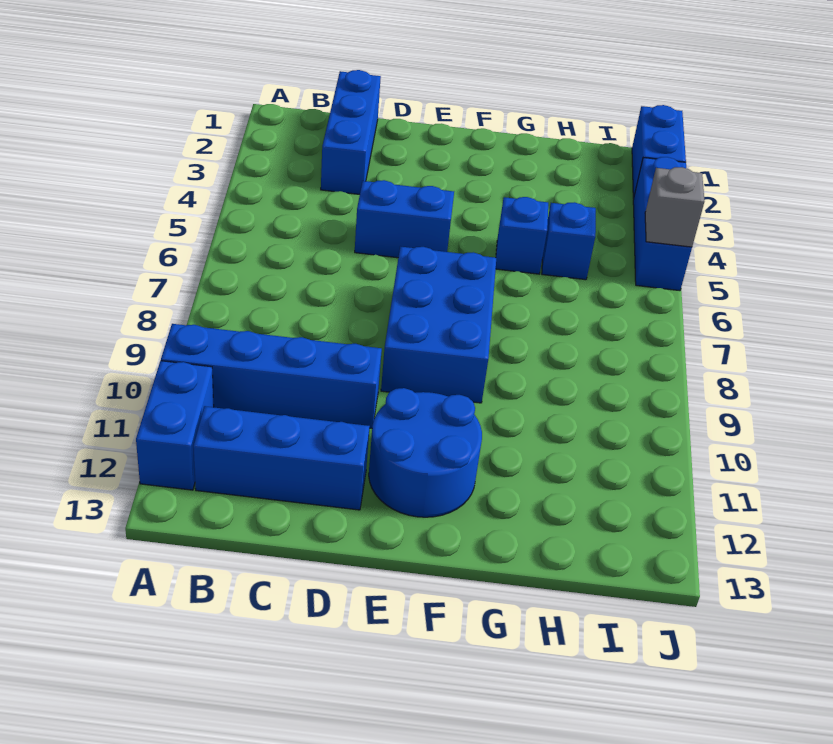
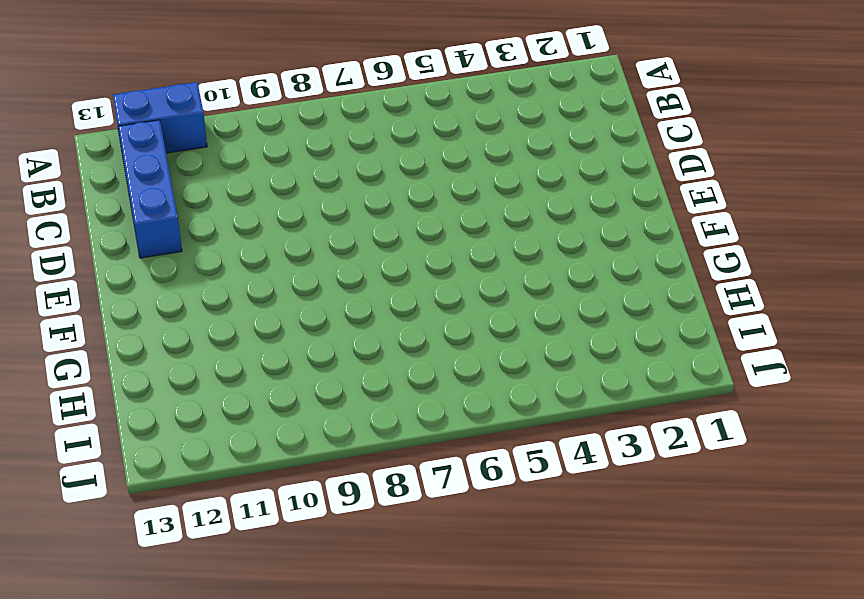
none -> blue 1x4 brick [161,324,382,428]
none -> blue 1x3 brick [321,70,381,194]
none -> blue 1x2 brick [355,180,454,258]

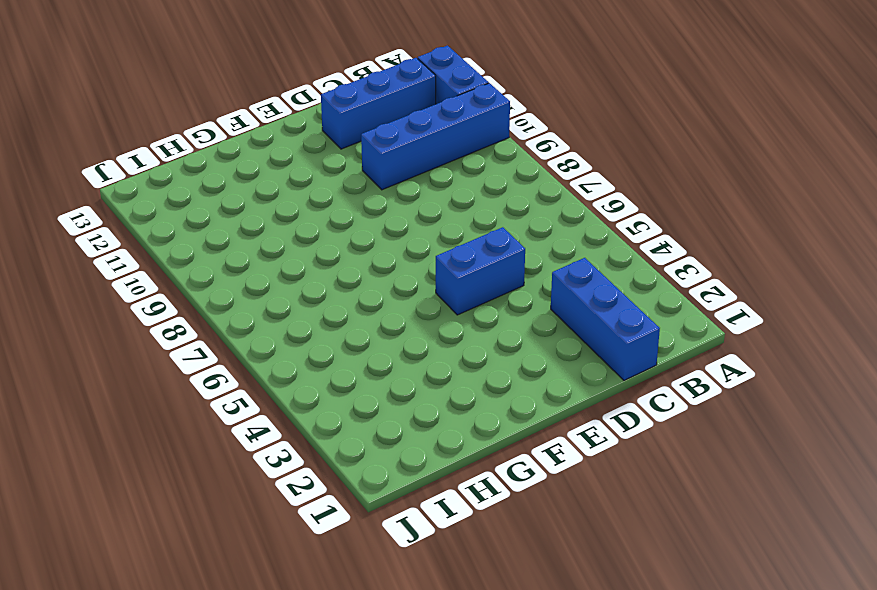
none -> blue 2x3 brick [381,246,496,403]
none -> blue 2x2 round brick [369,388,482,517]
none -> blue 1x1 brick [496,197,548,274]

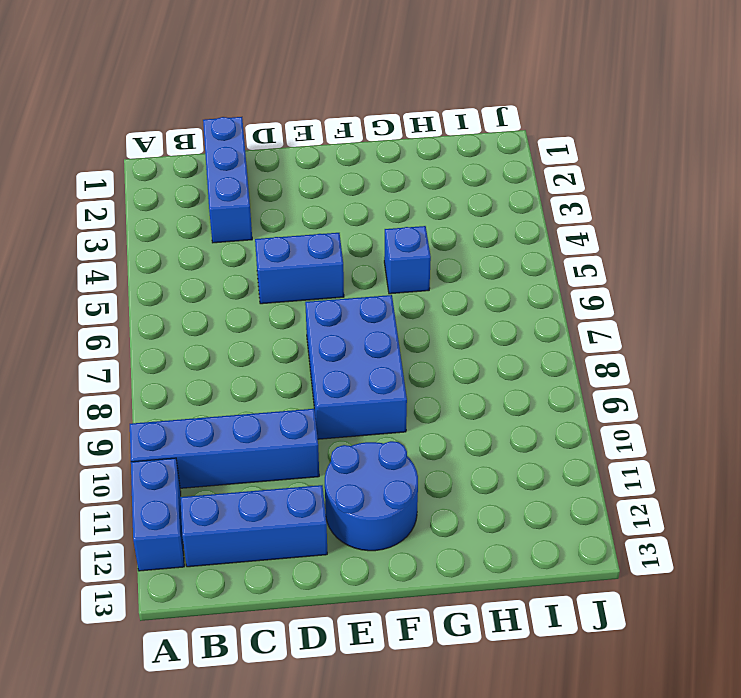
none -> blue 1x1 brick [542,202,596,280]
none -> blue 1x2 brick [632,105,686,198]
none -> blue 1x3 brick [633,157,692,291]

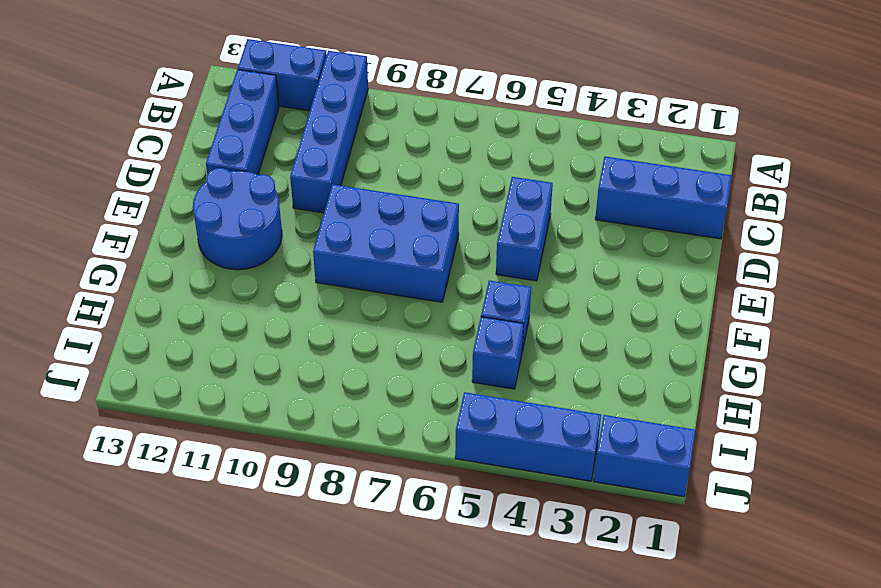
none -> grey 1x1 brick [645,167,705,247]

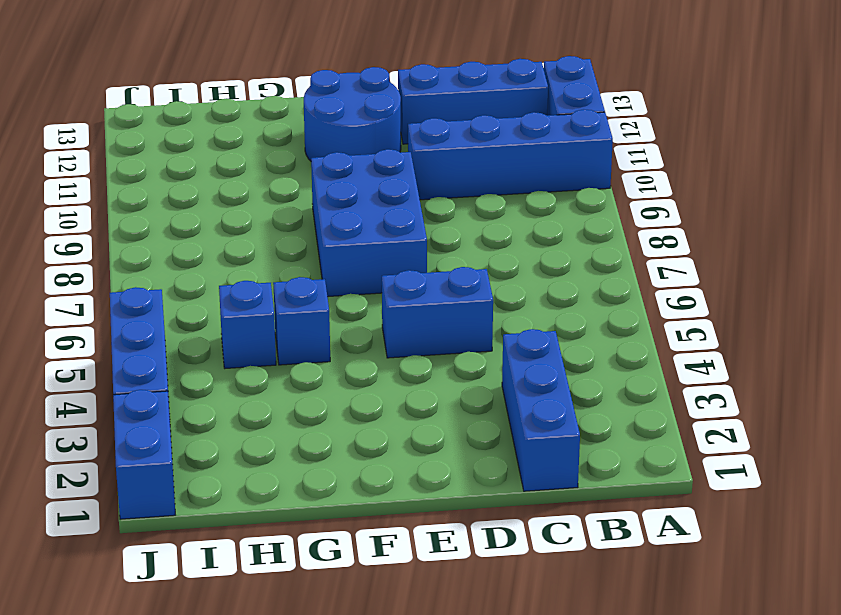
none -> grey 1x1 brick [645,167,705,247]

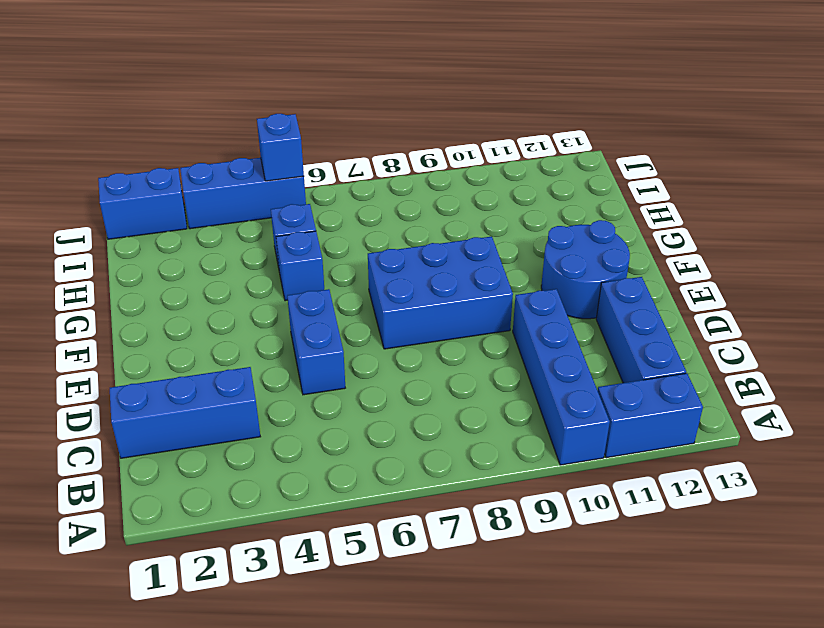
blue 1x1 brick [257,114,304,181] -> grey 1x1 brick [645,167,705,247]

